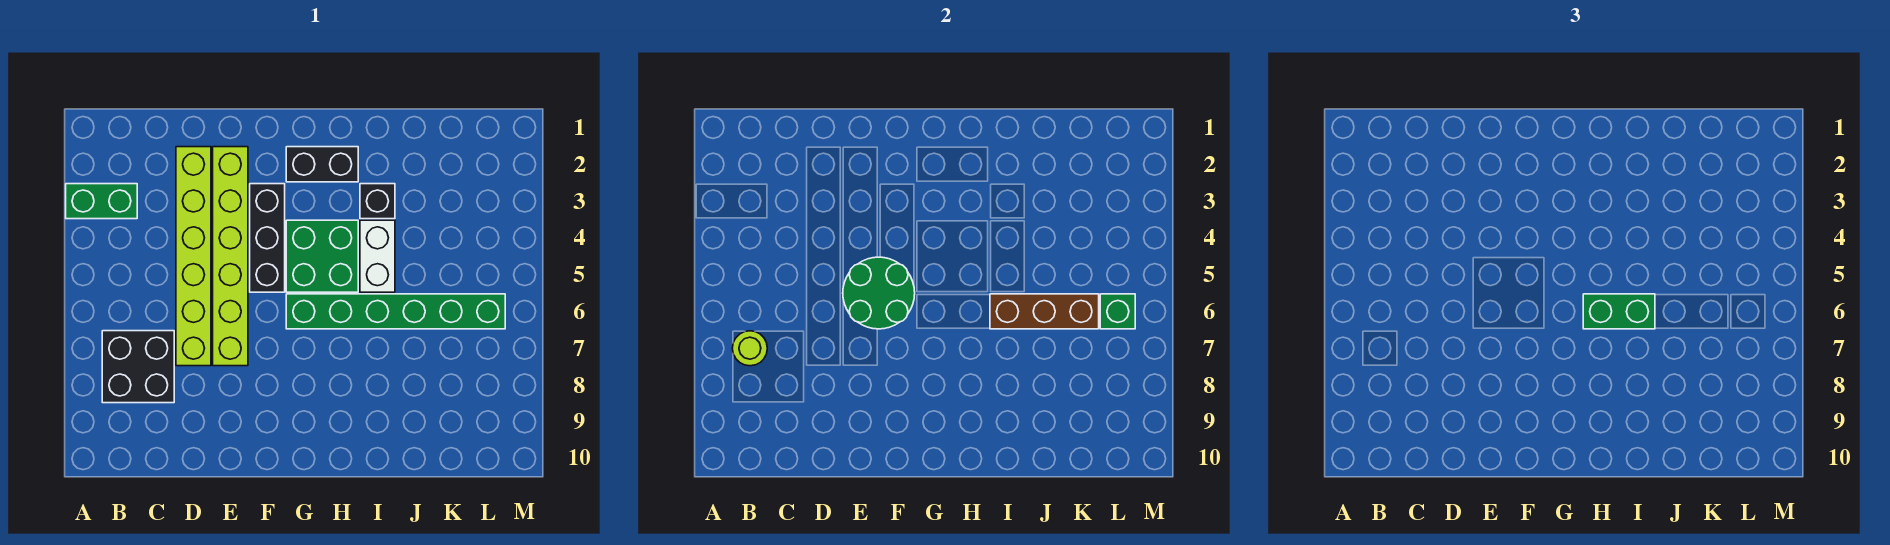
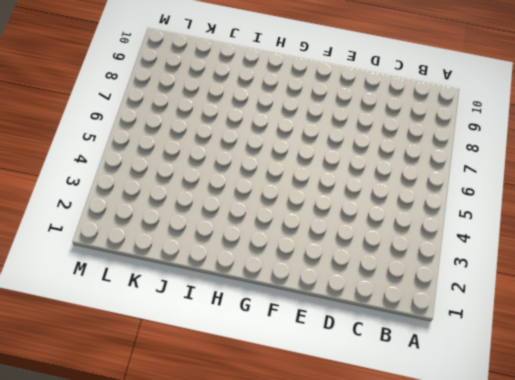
none -> green 1x2 brick [66,184,137,219]
none -> black 2x2 brick [102,331,174,403]
none -> lime 1x6 brick [176,147,211,366]

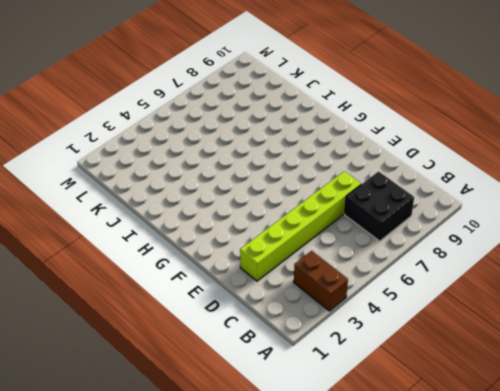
brown 1x2 brick [294,251,348,311] -> green 1x2 brick [66,184,137,219]
none -> lime 1x6 brick [213,147,248,366]
none -> black 1x3 brick [250,184,285,292]
none -> black 1x2 brick [286,147,358,182]

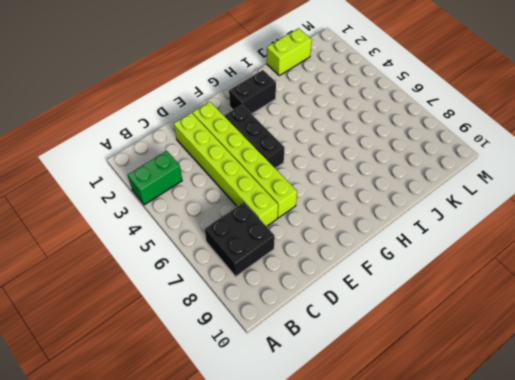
lime 1x2 brick [267,28,312,75] -> none
none -> green 2x2 brick [286,220,358,292]
none -> green 1x6 brick [286,294,505,329]
none -> black 1x1 brick [360,184,395,219]

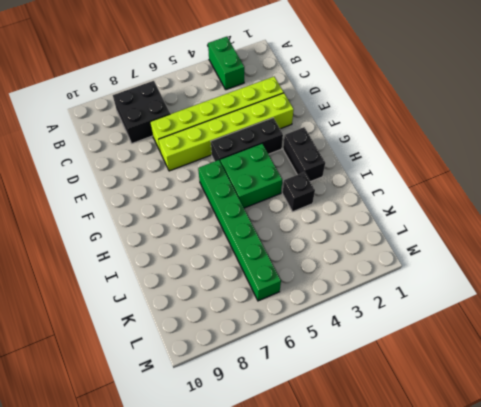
none -> white 1x2 brick [360,220,395,292]
none -> lime 1x1 round brick [732,331,767,366]
none -> green 2x2 round brick [843,257,915,329]

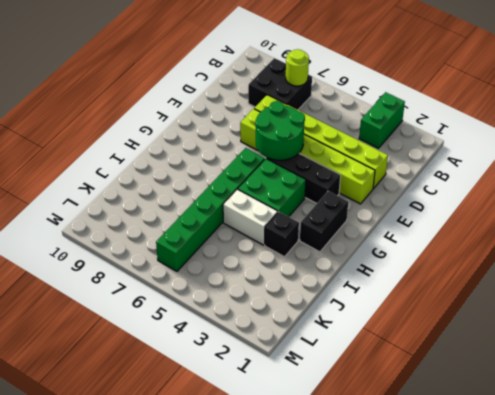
none -> brown 1x3 brick [990,294,1099,329]
none -> green 1x1 brick [1100,294,1135,329]
none -> green 1x2 brick [1583,294,1655,329]

